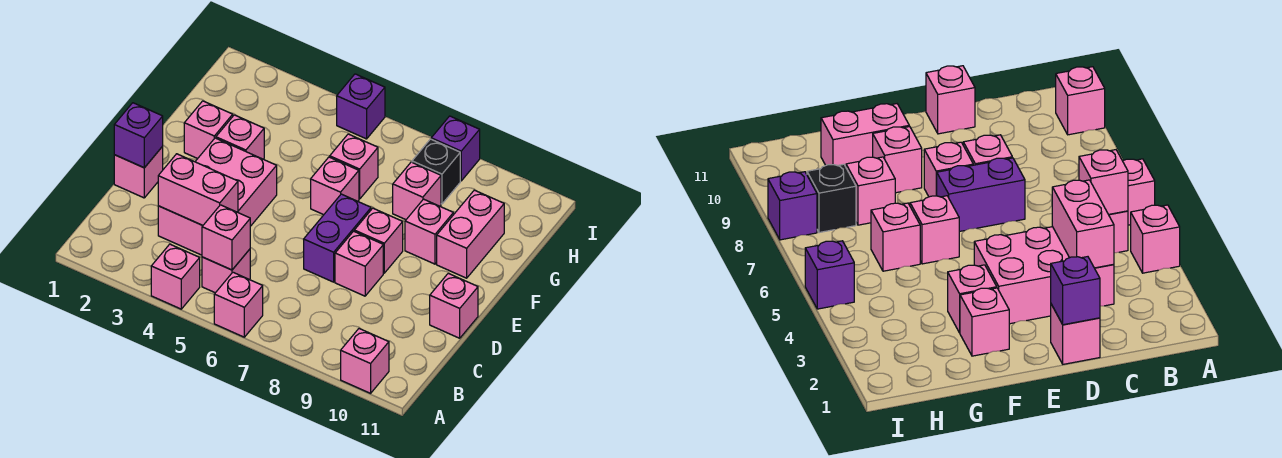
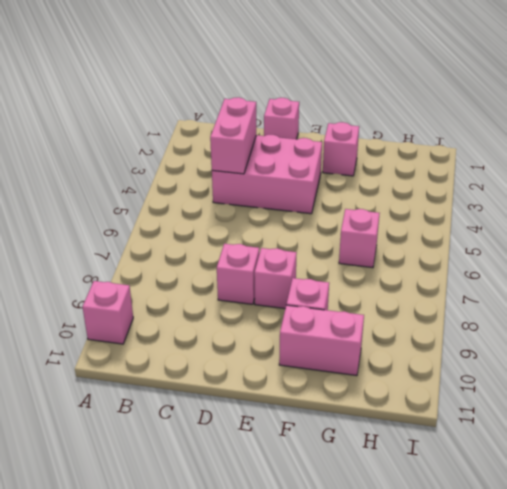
none -> pink 1x1 brick [151,244,200,309]
none -> pink 1x1 brick [214,272,263,337]
none -> pink 1x1 brick [202,249,250,293]

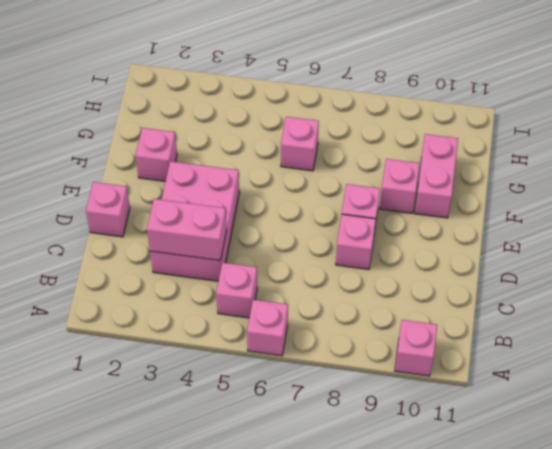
none -> pink 1x1 brick [151,244,200,309]
none -> purple 1x2 brick [304,194,371,282]
none -> pink 1x1 brick [430,273,478,338]

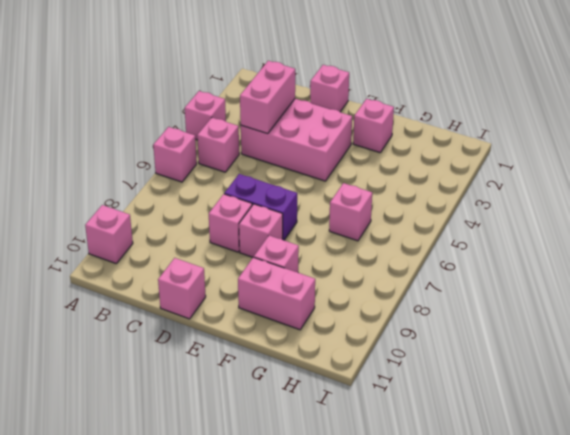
none -> pink 1x1 brick [216,115,264,159]
none -> pink 1x1 brick [311,157,359,215]
none -> pink 1x1 brick [393,162,441,220]

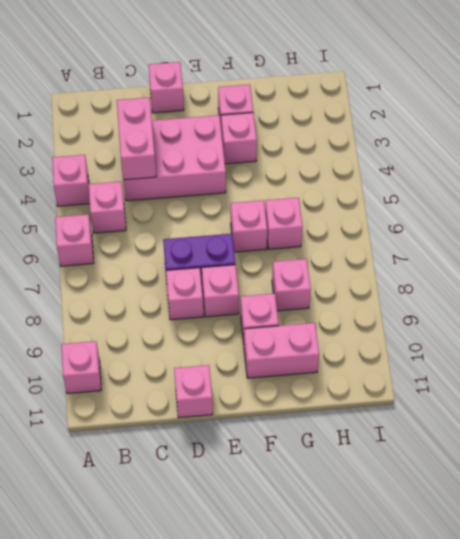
none -> black 1x1 brick [412,139,460,204]
none -> purple 1x1 brick [337,74,385,139]
none -> purple 1x1 brick [431,116,480,181]

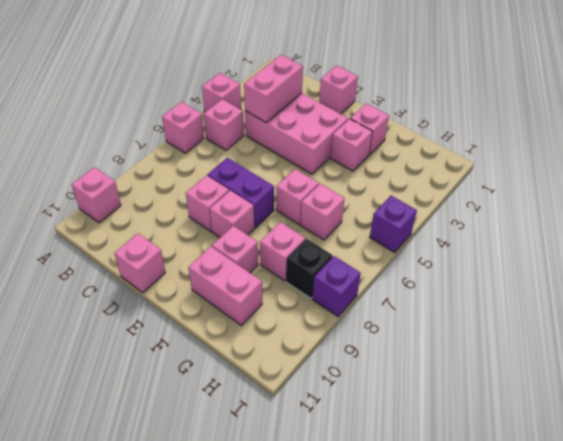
none -> pink 1x1 brick [202,205,250,270]
none -> purple 1x1 brick [114,103,163,168]

